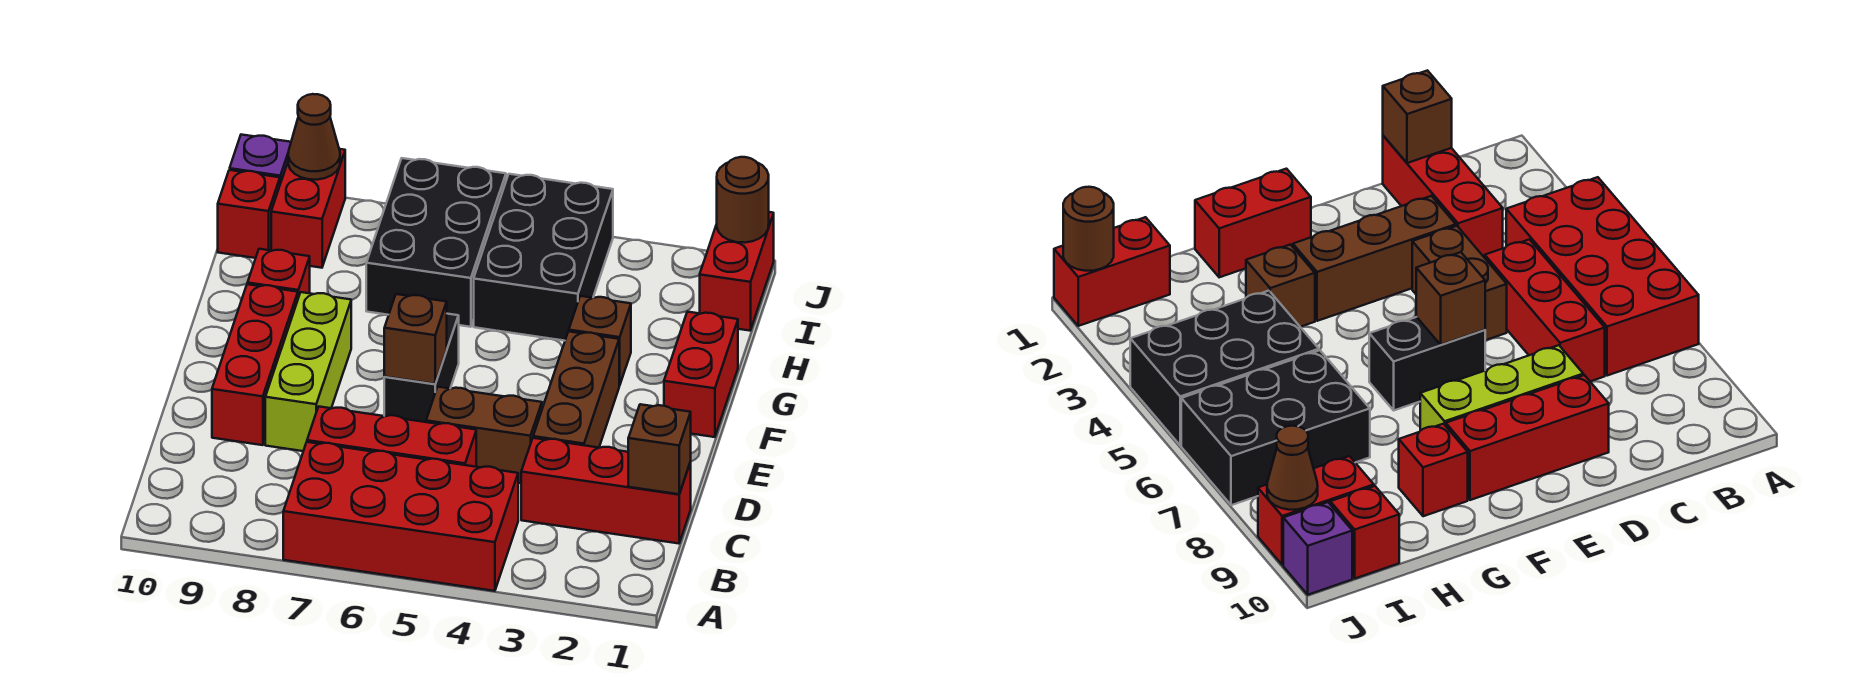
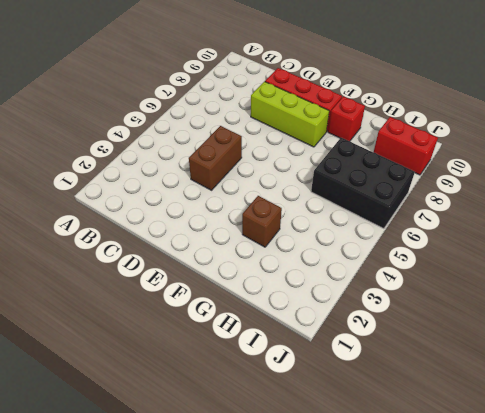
none -> red 2x4 brick [283,442,518,591]
none -> red 1x3 brick [521,438,691,544]
none -> red 1x3 brick [307,407,476,467]

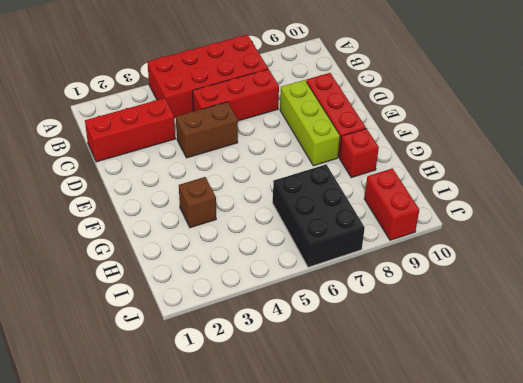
none -> brown 1x3 brick [533,331,619,448]
none -> black 1x2 brick [384,314,459,422]
none -> red 1x2 brick [664,312,738,437]

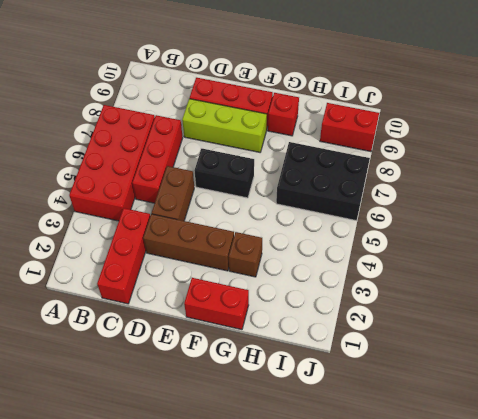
none -> black 2x3 brick [474,174,613,341]
none -> red 1x2 brick [700,212,774,331]
none -> red 1x1 brick [218,170,280,258]

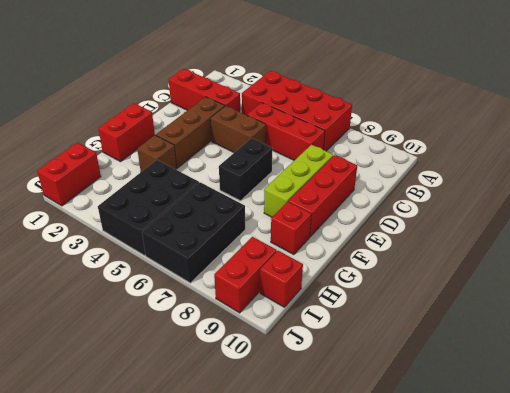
none -> purple 1x1 brick [230,135,291,184]
none -> brown 1x1 brick [628,404,691,494]
none -> brown 1x1 brick [384,294,447,384]

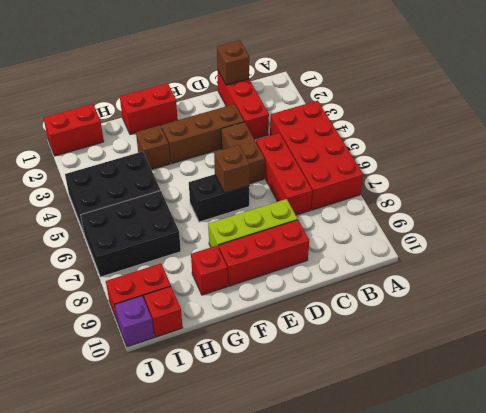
none -> brown 1x1 round brick [717,157,769,243]
none -> brown 1x1 cone [288,94,340,180]

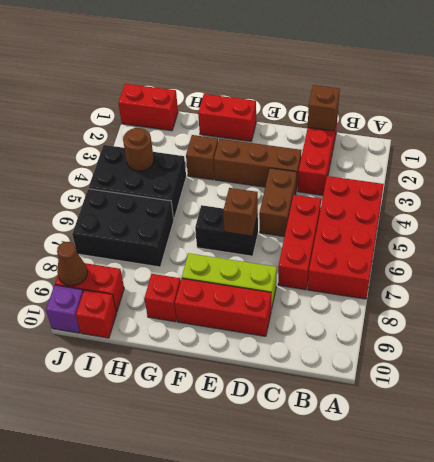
brown 1x1 round brick [123,128,154,171] -> brown 1x1 round brick moved to [717,157,769,243]

